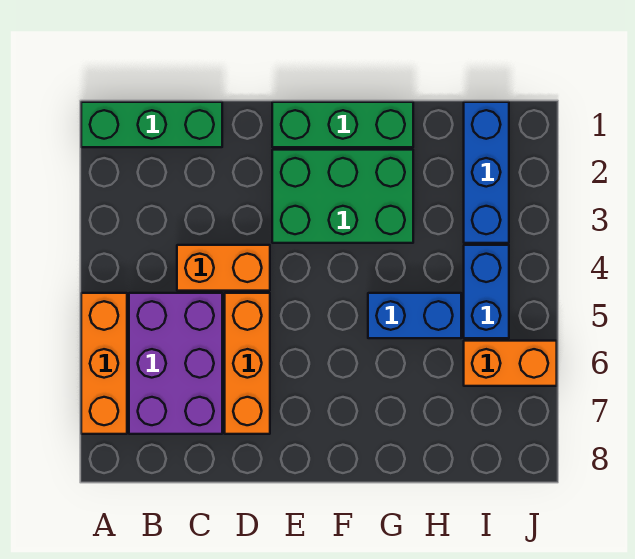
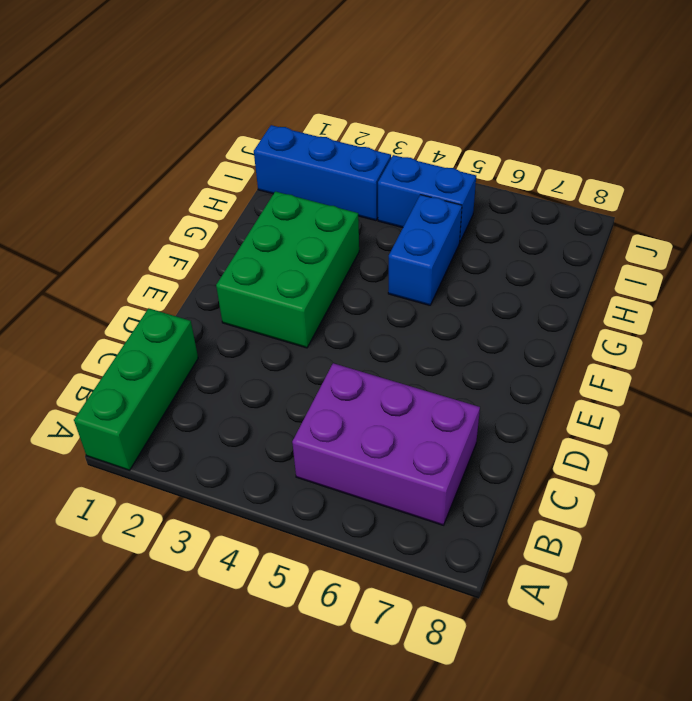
none -> orange 1x3 brick [81,293,127,434]
none -> orange 1x2 brick [177,245,270,291]

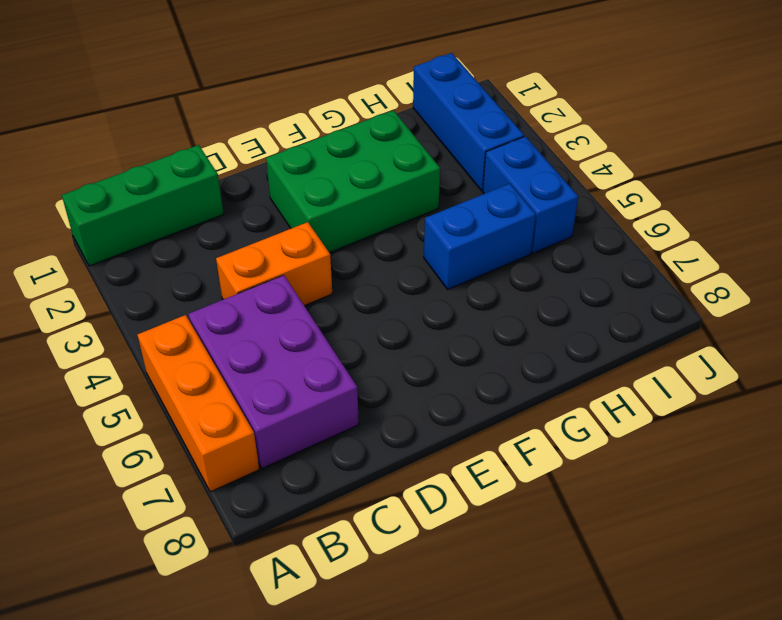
none -> orange 1x3 brick [225,293,270,434]
none -> green 1x3 brick [272,102,413,147]

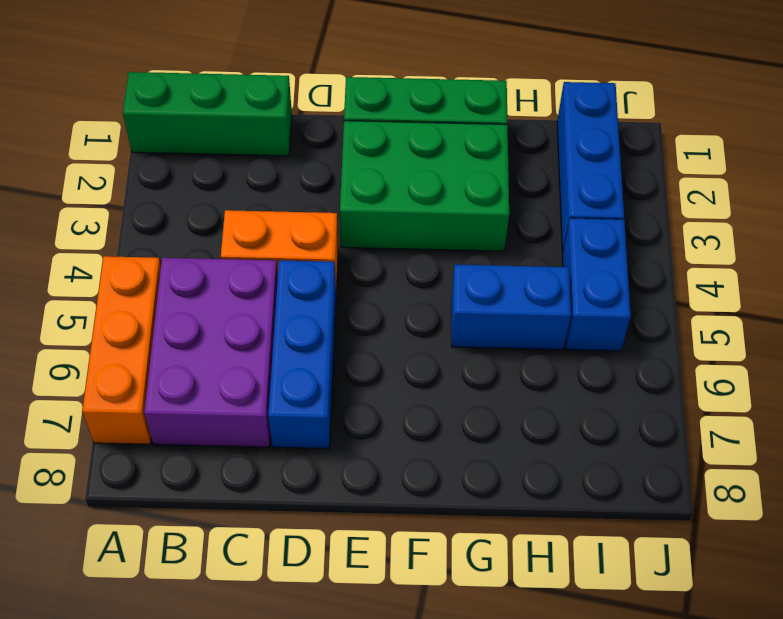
blue 1x3 brick [268,260,336,449] -> orange 1x3 brick [225,293,270,434]
none -> orange 1x2 brick [464,341,557,386]

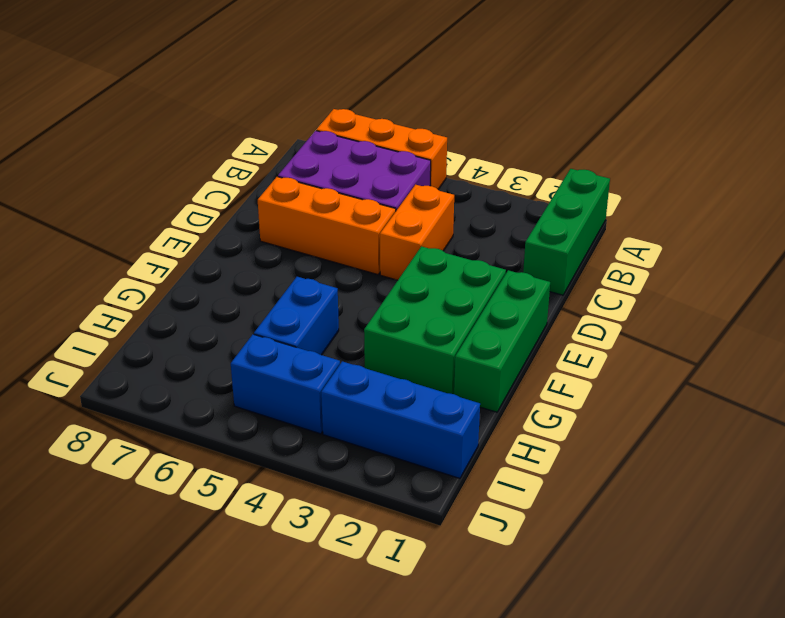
none -> orange 1x2 brick [464,341,557,386]

